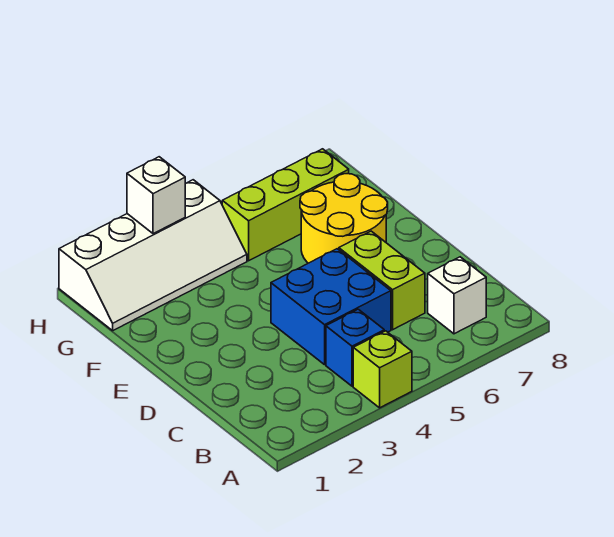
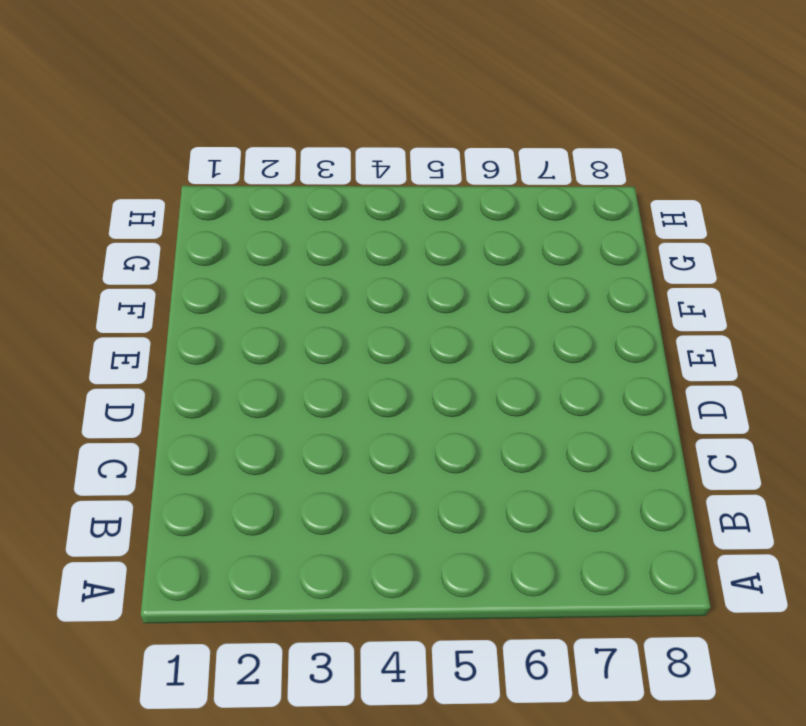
none -> lime 1x1 brick [353,331,412,408]
none -> blue 1x1 brick [326,309,384,386]

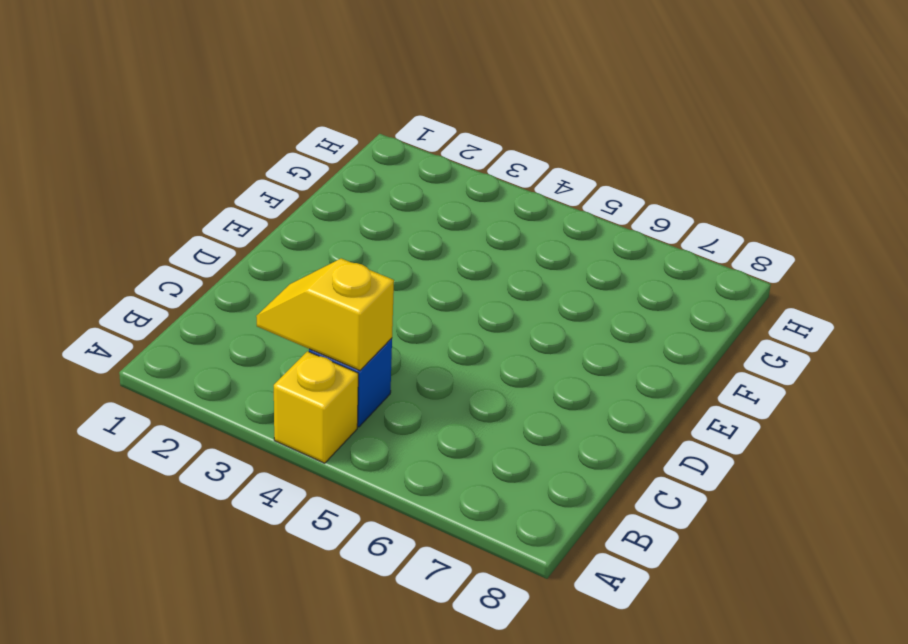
yellow 1x1 brick [274,351,358,463] -> lime 1x1 brick [353,331,412,408]
yellow 1x2 slope [256,258,394,371] -> none
none -> white 1x1 brick [428,257,486,334]
none -> blue 2x2 brick [271,249,391,365]

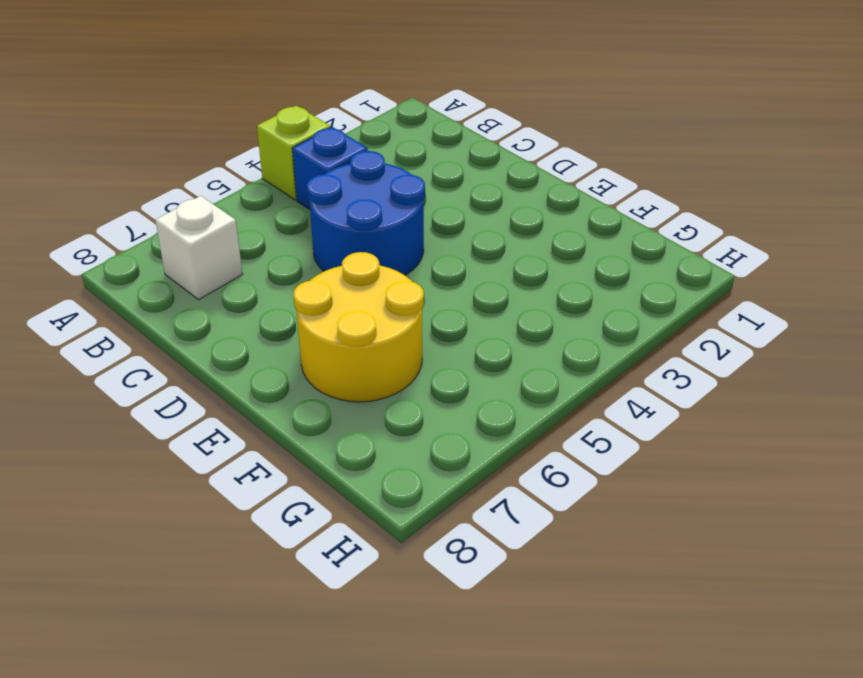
blue 2x2 round brick [307,151,425,275] -> blue 2x2 brick [271,249,391,365]
none -> lime 1x2 brick [339,231,425,330]
none -> white 2x4 slope [59,180,247,331]

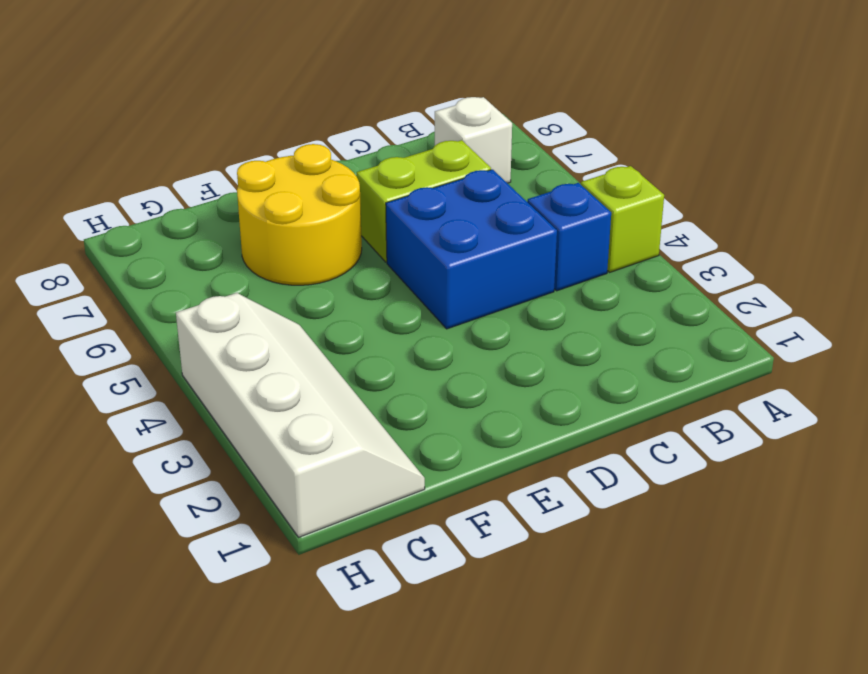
none -> lime 1x3 brick [222,149,349,261]
none -> white 1x1 brick [127,157,185,234]

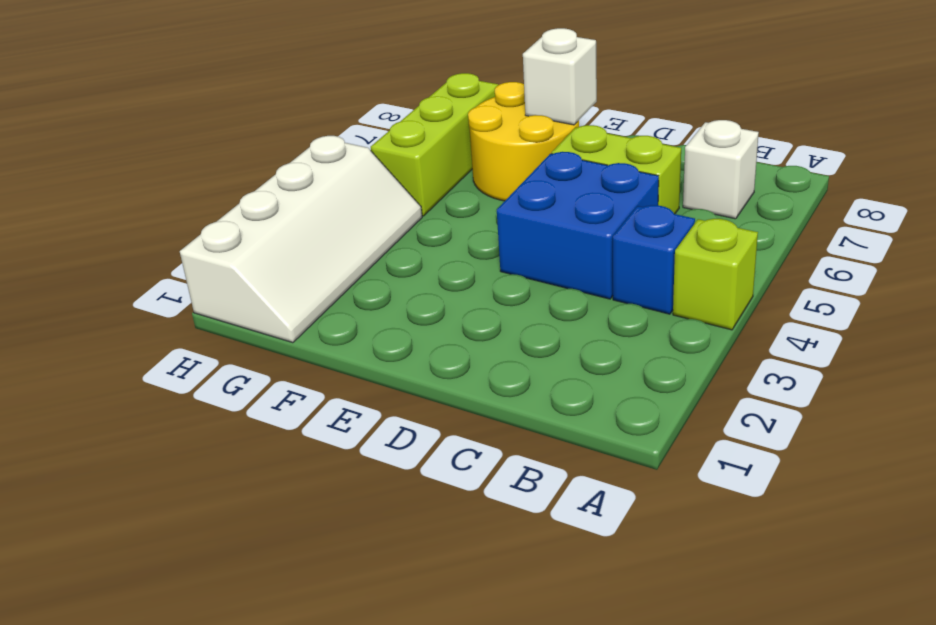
white 1x1 brick [523,28,597,125] -> white 1x1 brick moved to [127,157,185,234]

